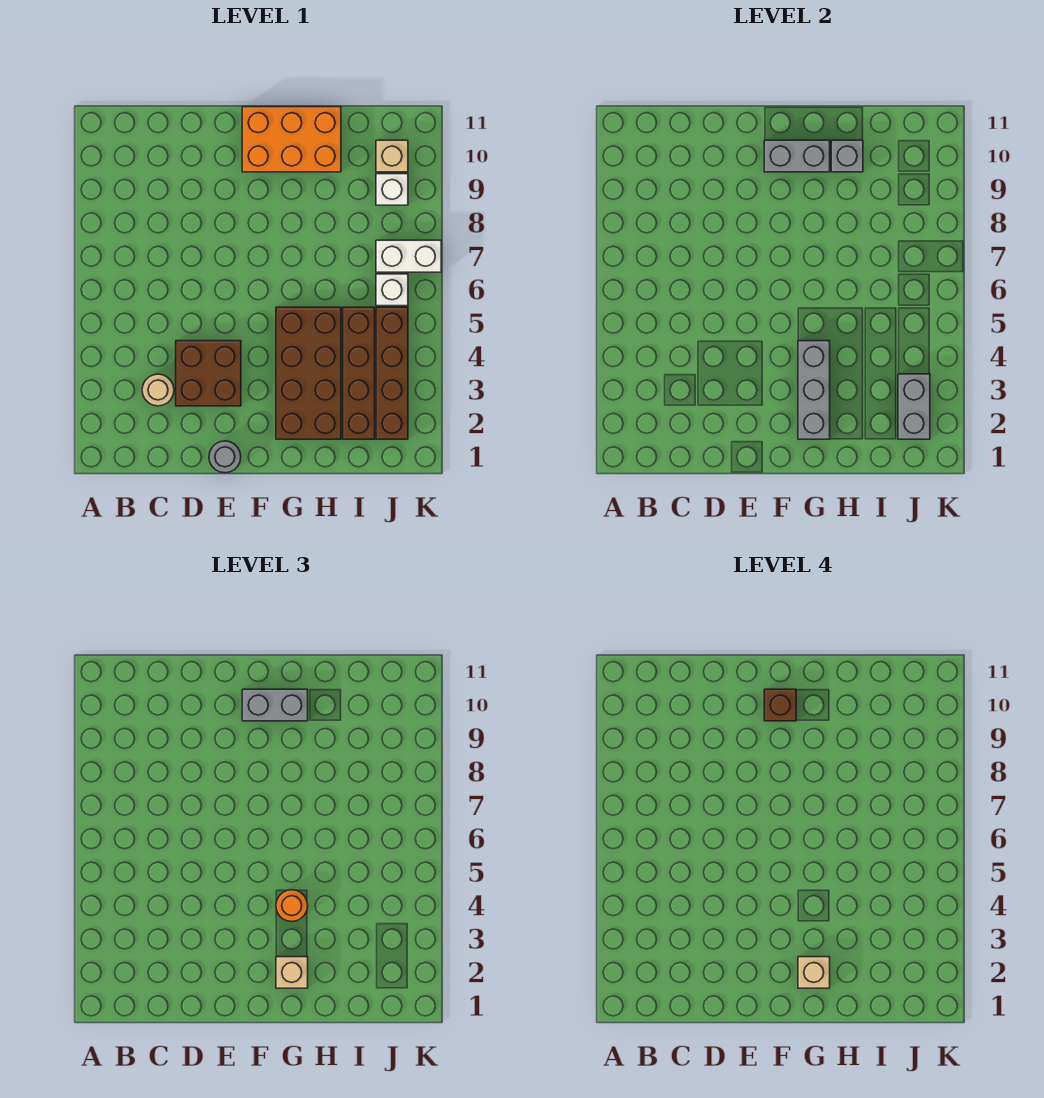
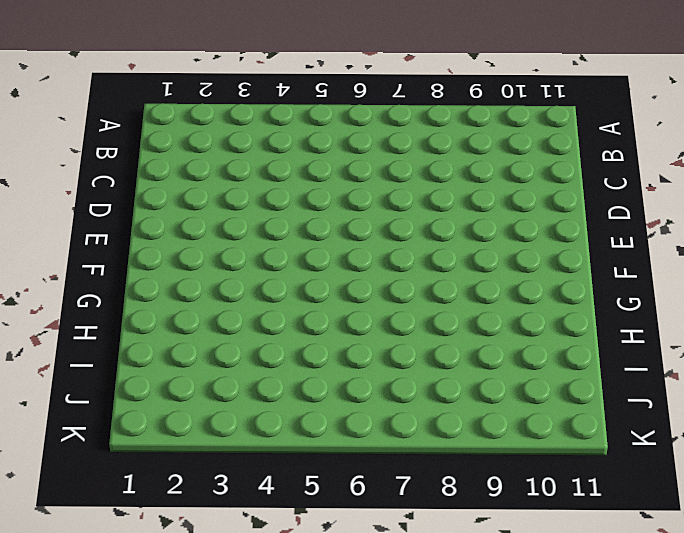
none -> tan 1x1 round brick [142,374,174,406]
none -> brown 2x2 brick [176,341,241,406]
none -> grey 1x1 round brick [209,441,241,473]

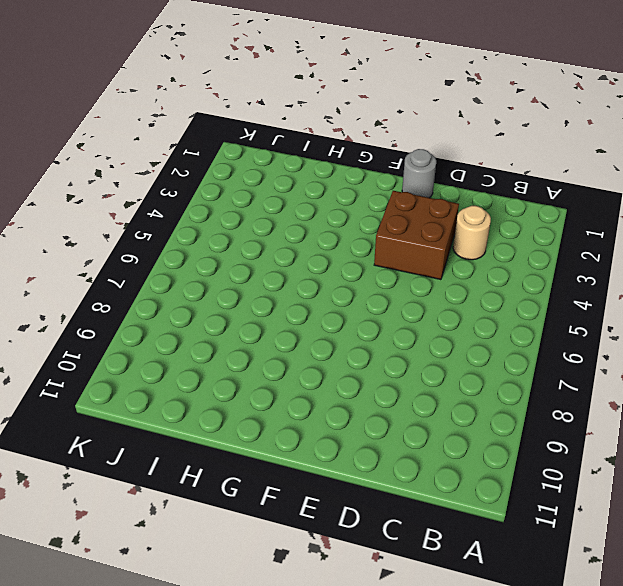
none -> orange 2x3 brick [242,107,341,172]
none -> brown 2x4 brick [276,307,341,439]
none -> brown 1x4 brick [343,307,375,439]

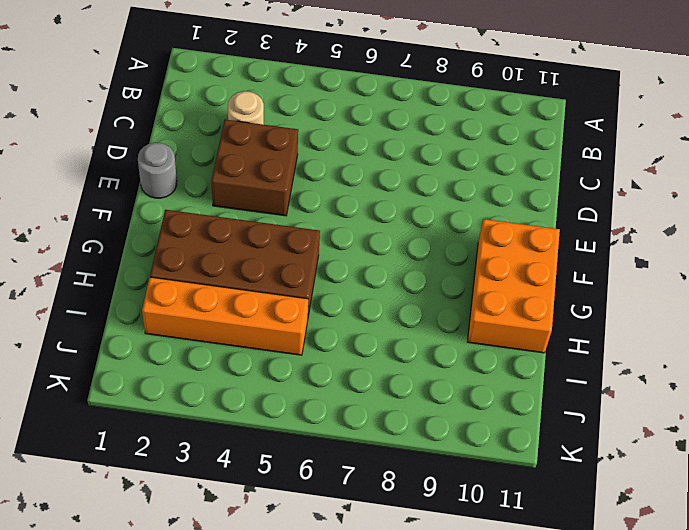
orange 1x4 brick [142,277,308,355] -> brown 1x4 brick [343,307,375,439]
none -> brown 1x4 brick [376,307,408,439]
none -> white 1x1 brick [376,274,408,306]
none -> white 1x2 brick [376,240,441,272]

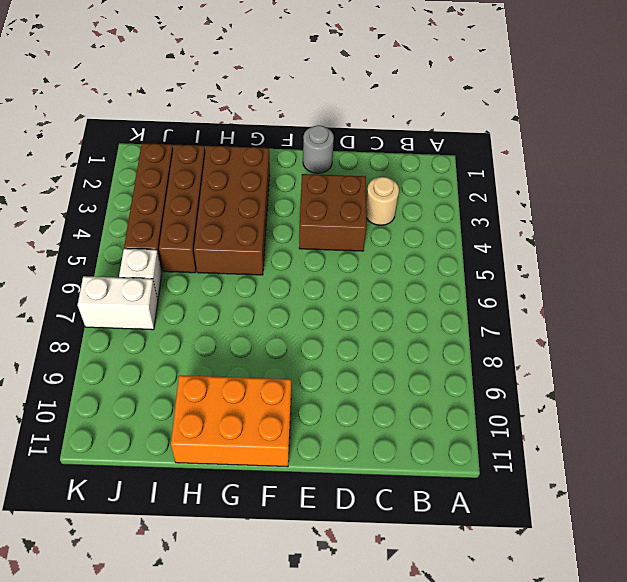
none -> white 1x1 brick [376,174,408,205]
none -> tan 1x1 brick [376,140,408,172]
none -> grey 1x2 brick [764,140,830,172]

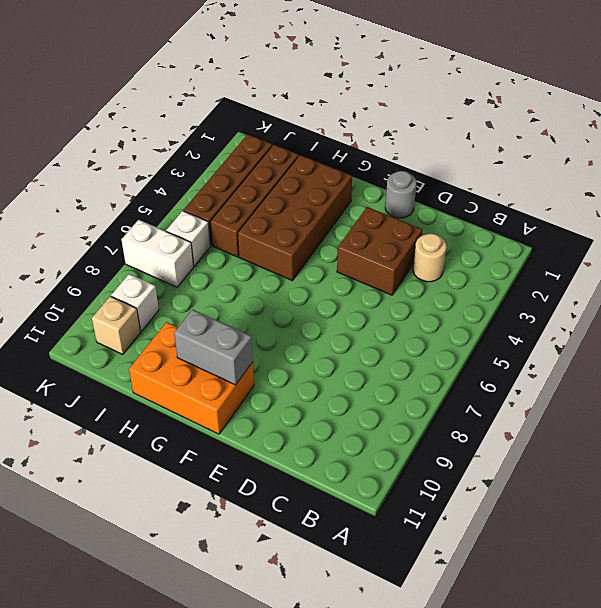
none -> grey 1x3 brick [798,341,830,439]
none -> grey 1x1 brick [831,140,863,172]
none -> grey 1x2 brick [898,374,930,439]

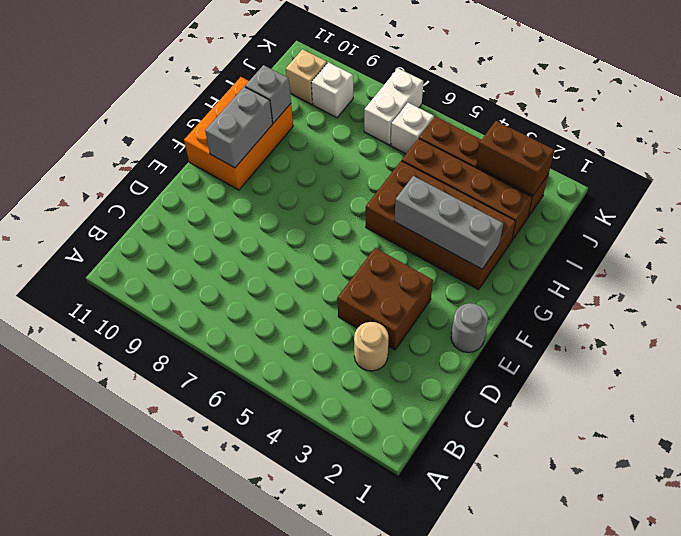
brown 1x2 brick [476,121,554,195] -> grey 1x2 brick [898,374,930,439]
none -> grey 1x2 brick [242,689,308,721]
none -> tan 1x1 brick [276,957,308,988]
none -> orange 1x1 round brick [276,890,308,922]

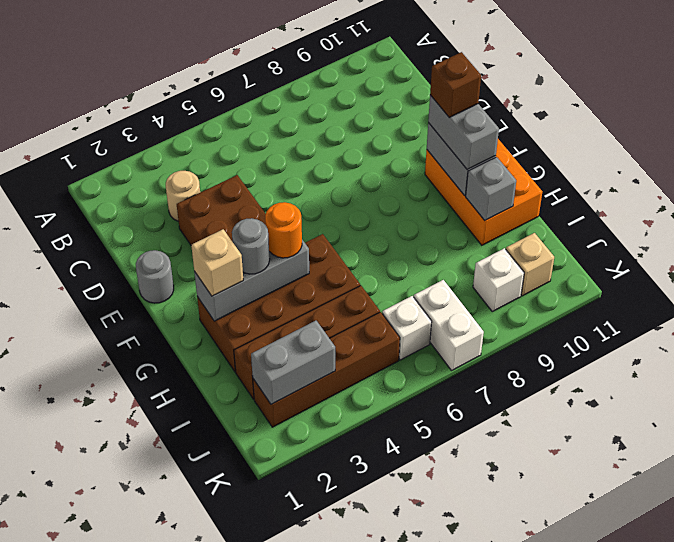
grey 1x1 round brick [232,218,270,274] -> none
none -> tan 1x1 brick [798,957,830,988]

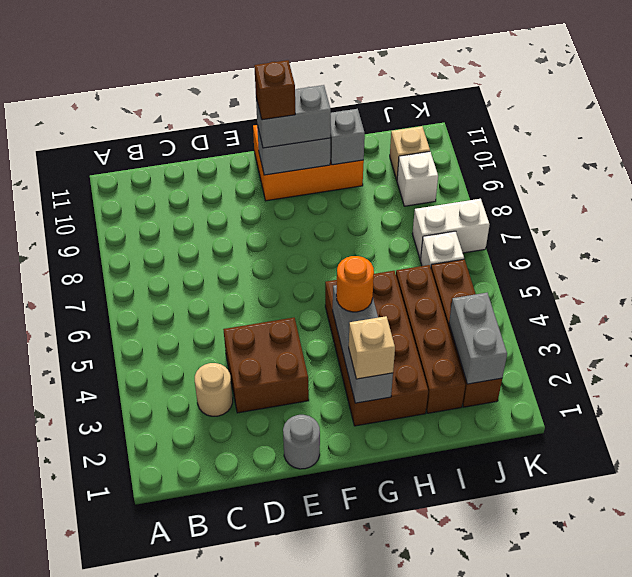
none -> tan 1x1 brick [798,957,830,988]

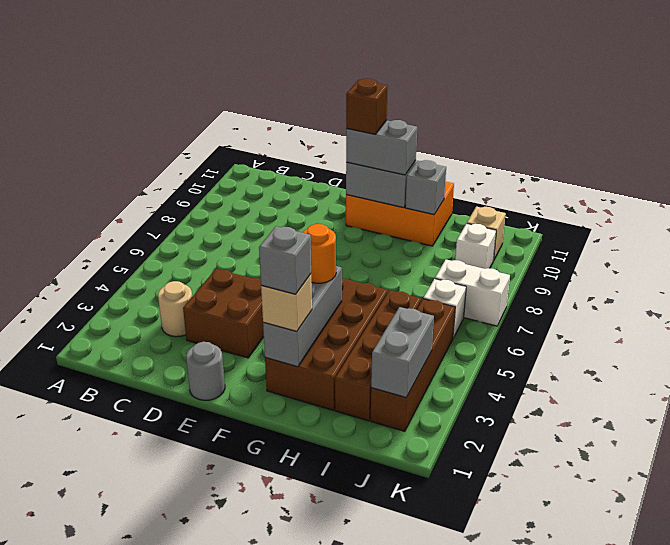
grey 1x1 brick [259,226,311,294] -> tan 1x1 brick [798,957,830,988]

